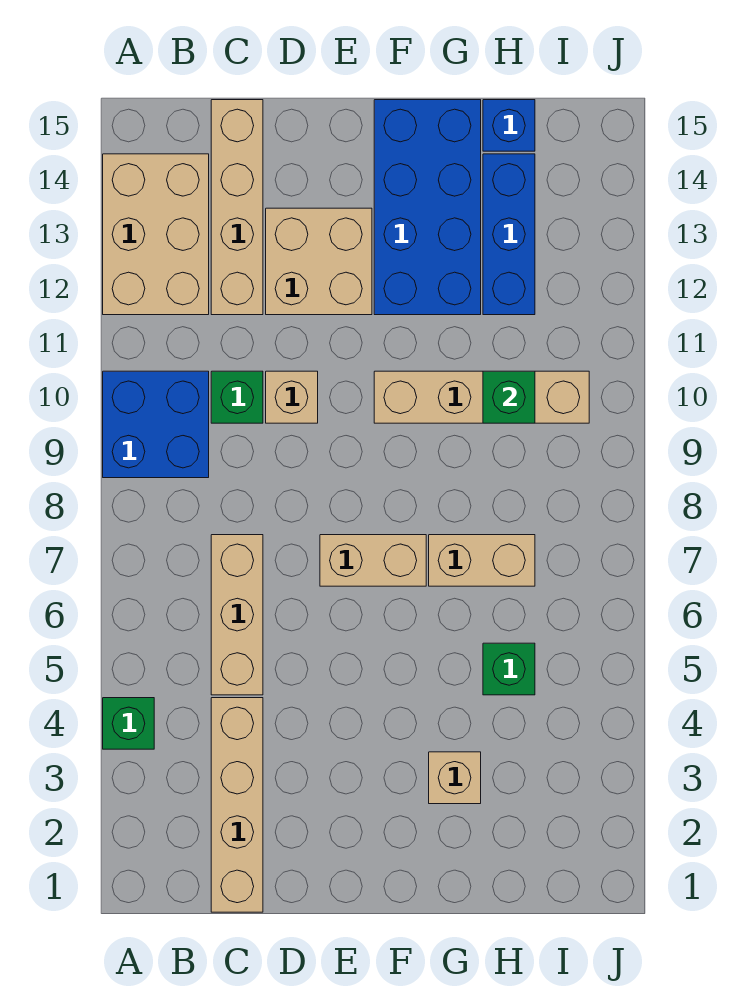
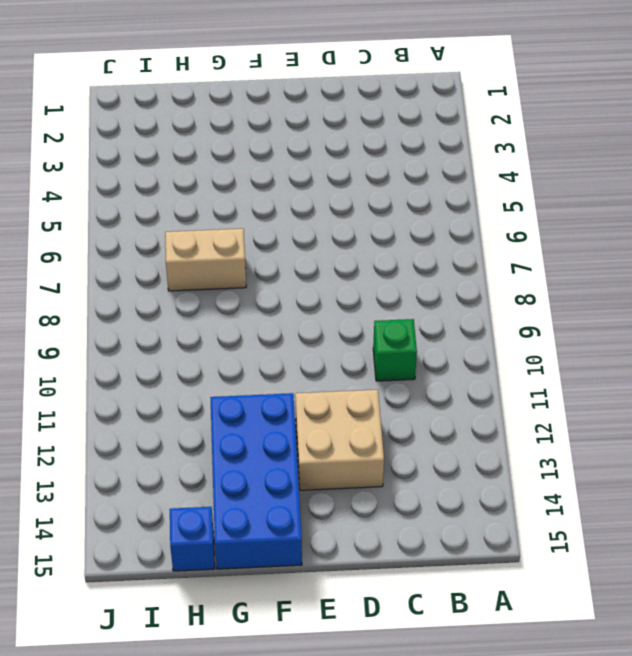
none -> green 1x1 brick [103,698,154,749]
none -> blue 2x2 brick [103,371,209,478]
none -> tan 2x3 brick [103,154,209,315]

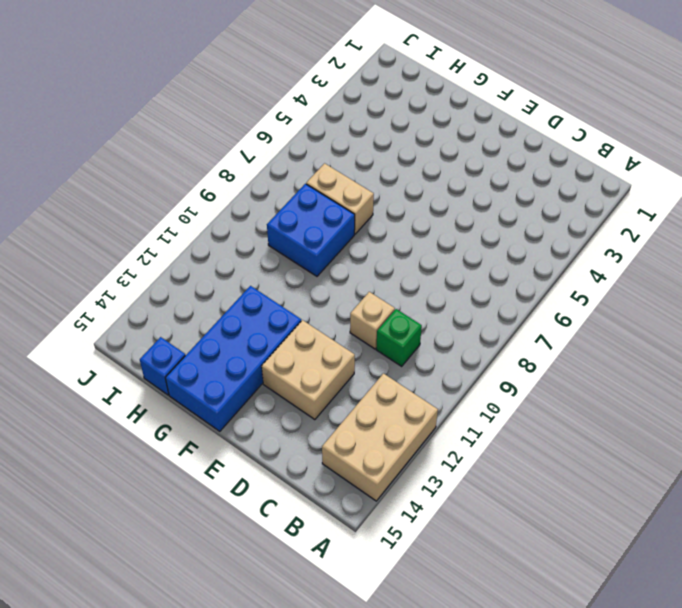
blue 2x2 brick [267,184,355,276] -> blue 2x2 brick moved to [103,371,209,478]
none -> green 1x1 brick [103,698,154,749]
none -> tan 1x4 brick [211,698,263,912]
none -> tan 1x3 brick [211,535,263,695]

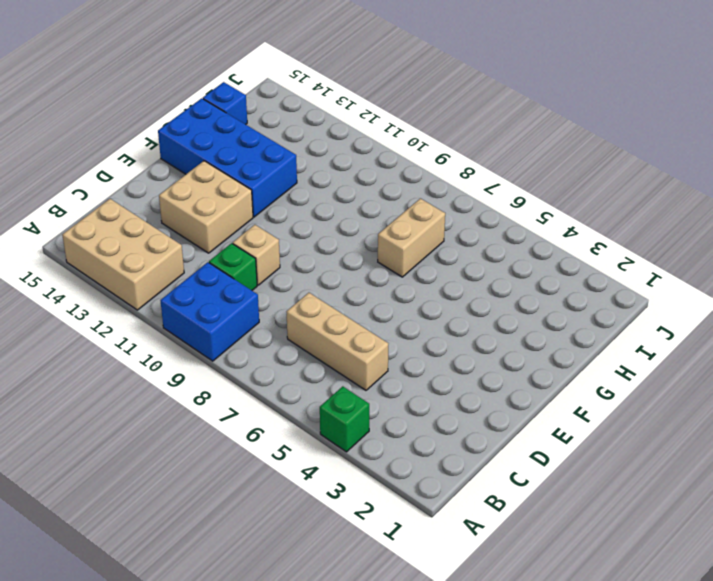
none -> tan 1x4 brick [211,698,263,912]
none -> tan 1x4 brick [211,100,263,315]
none -> tan 1x2 brick [320,535,426,586]

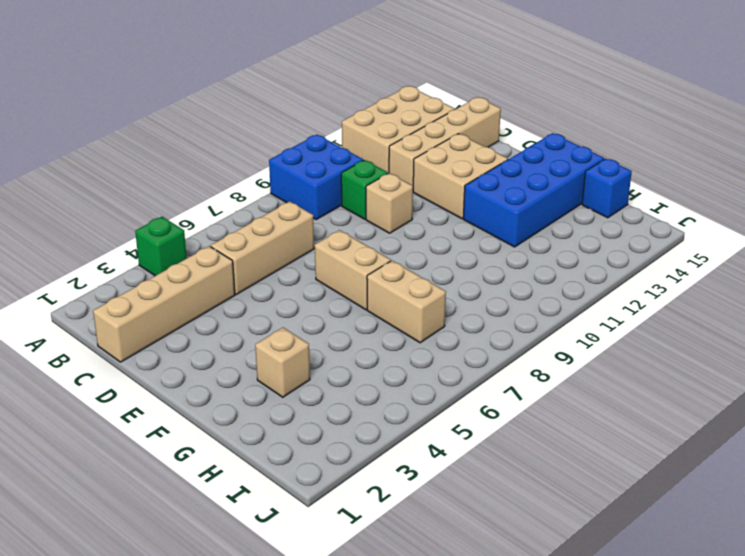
none -> tan 1x4 brick [374,371,589,423]
none -> green 1x1 brick [483,643,535,695]
none -> blue 1x3 brick [483,154,535,315]

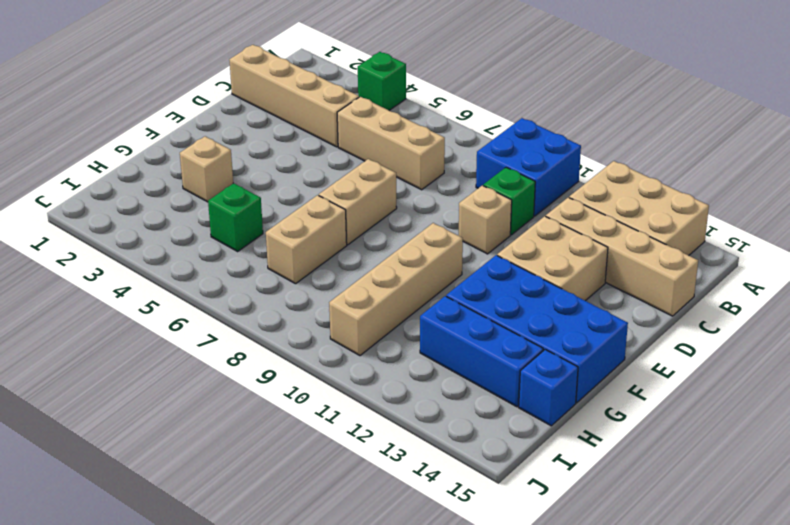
none -> green 1x1 brick [483,371,535,423]

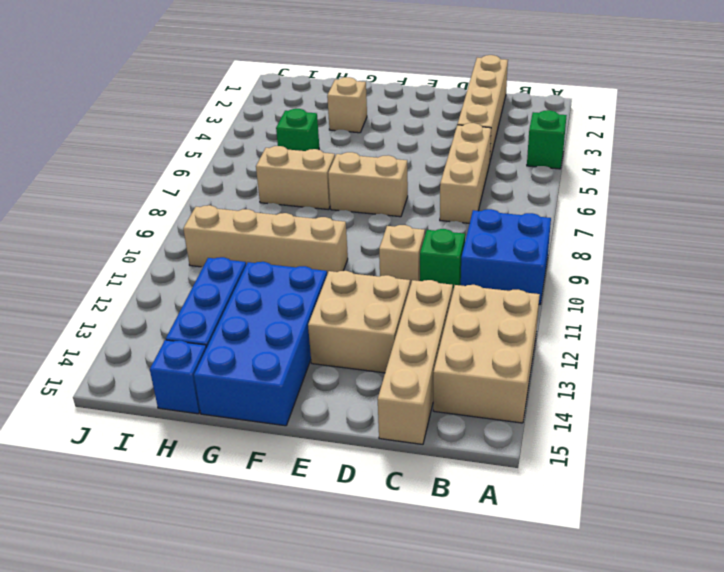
none -> green 1x1 brick [483,371,535,423]

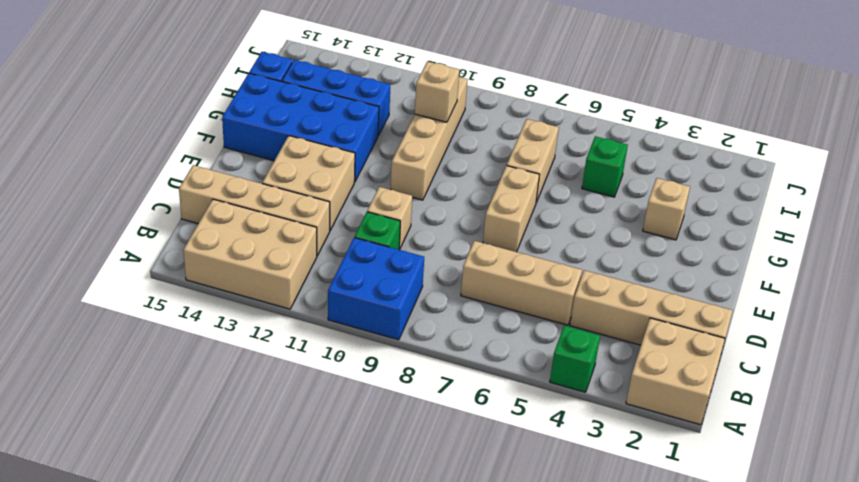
tan 2x2 brick [626,318,725,425] -> none
tan 1x1 brick [415,61,459,122] -> green 1x1 brick [483,371,535,423]

